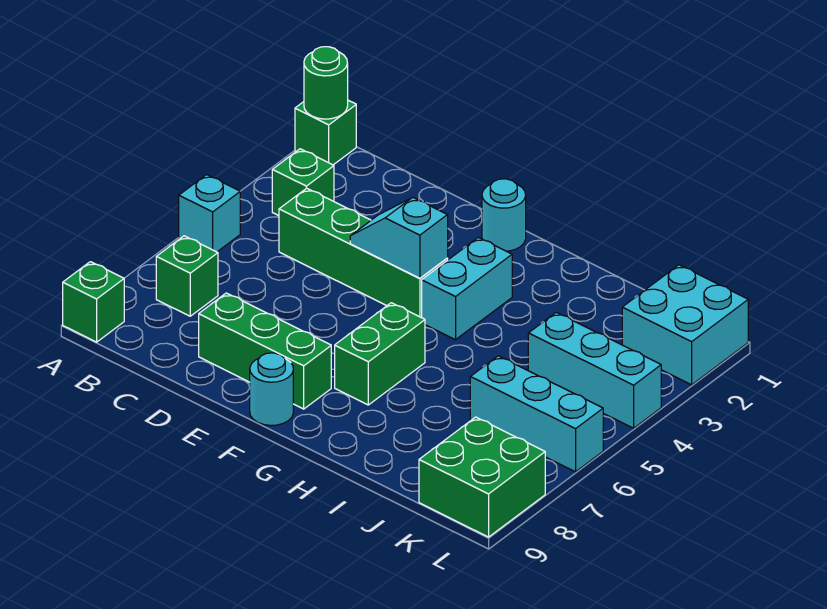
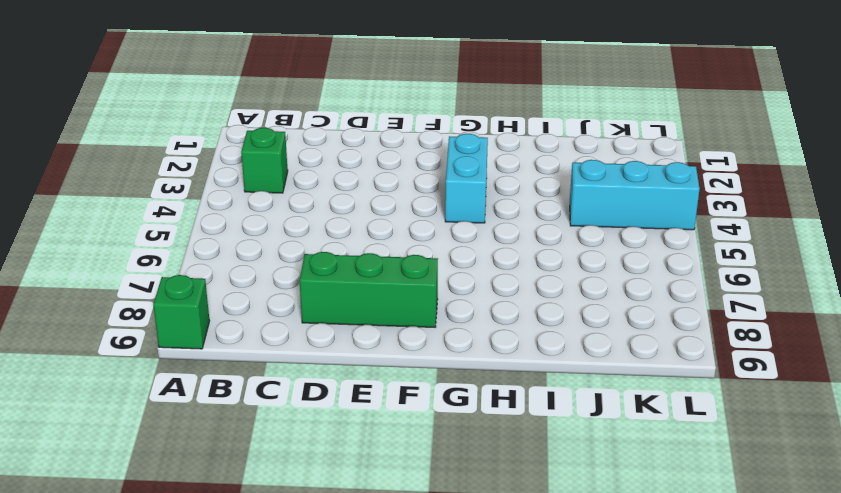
none -> green 1x1 brick [295,100,356,165]
none -> cyan 1x1 brick [179,175,240,252]
none -> green 1x1 brick [156,236,218,316]

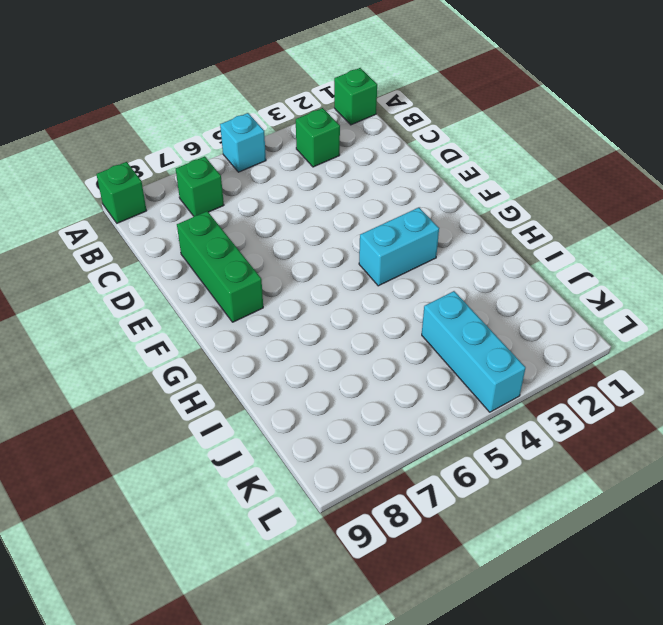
none -> green 1x4 brick [279,188,448,318]
none -> cyan 1x1 round brick [482,179,526,251]
none -> cyan 1x1 round brick [250,353,293,425]

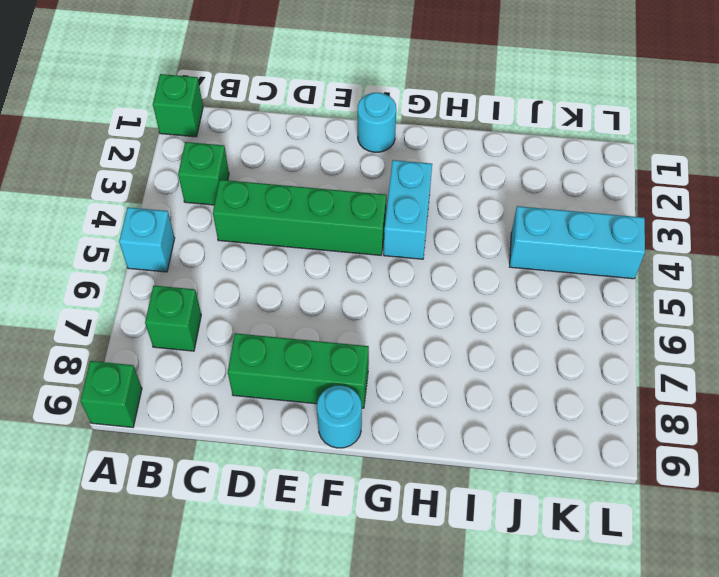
none -> green 1x2 brick [335,303,425,405]
none -> cyan 1x3 brick [470,356,603,472]
none -> cyan 2x2 brick [622,265,748,385]

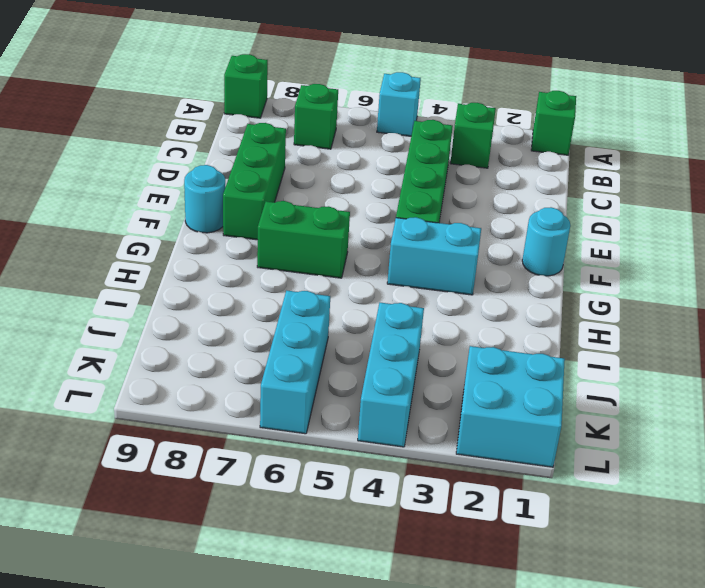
none -> green 2x2 brick [419,417,545,537]
none -> green 1x1 round brick [304,47,348,119]
none -> cyan 1x2 slope [350,197,448,278]

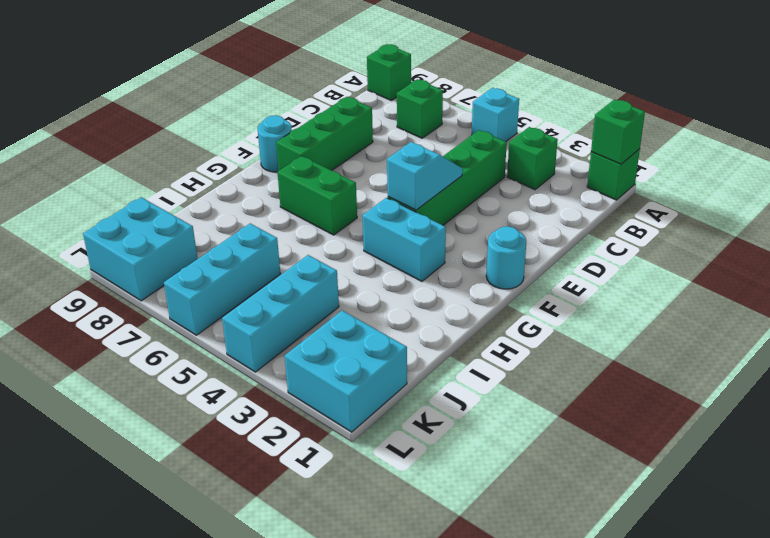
green 1x1 brick [591,100,645,164] -> green 1x1 round brick [304,47,348,119]
cyan 2x2 brick [83,197,197,301] -> green 2x2 brick [419,417,545,537]

